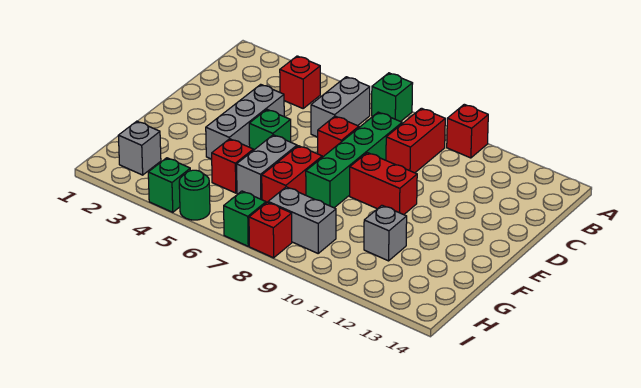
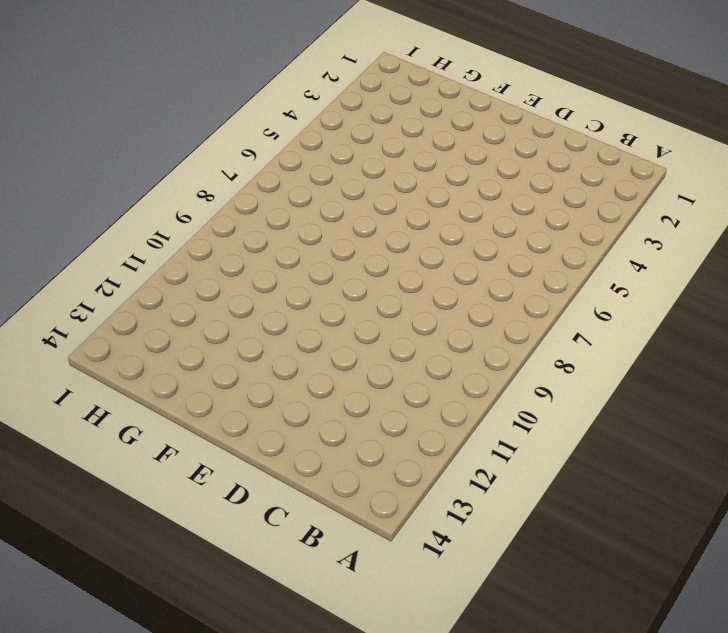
none -> green 1x1 brick [372,73,413,122]
none -> red 1x1 brick [447,104,488,158]
none -> red 1x1 brick [280,56,320,108]

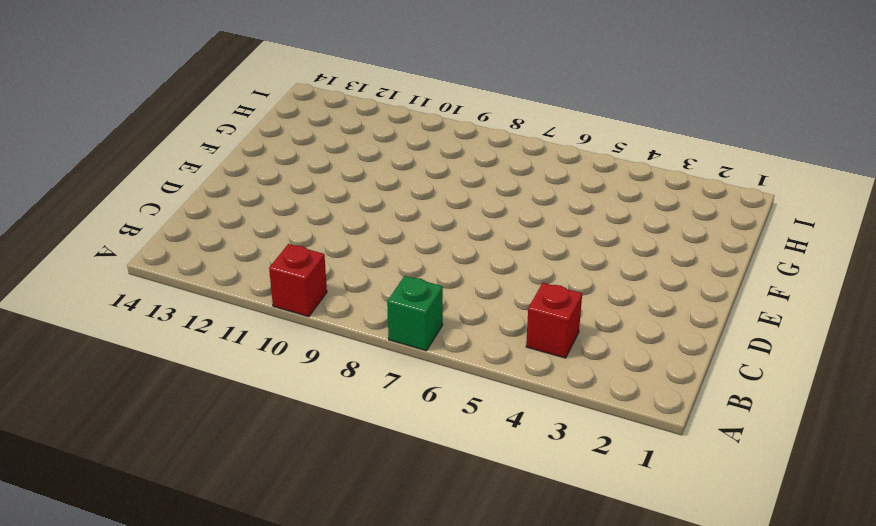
none -> grey 1x2 brick [311,77,370,137]
none -> red 1x2 brick [386,108,445,173]
none -> green 1x4 brick [306,112,402,208]

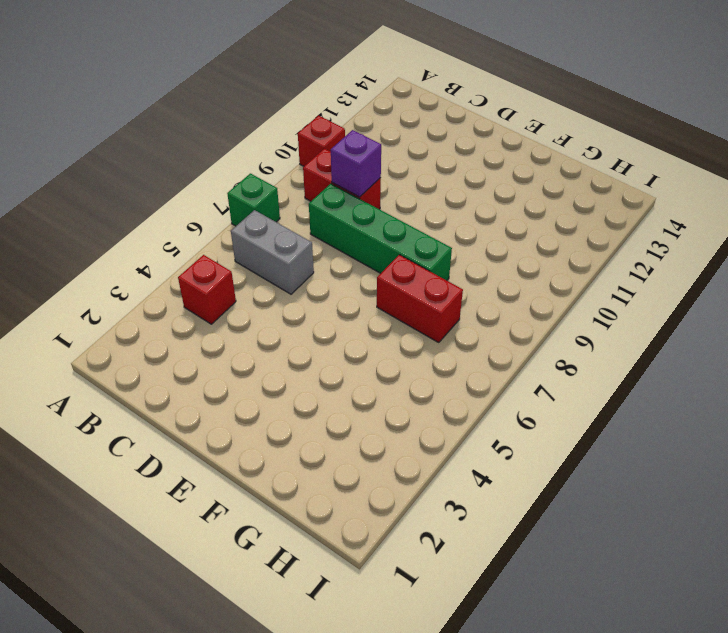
purple 1x1 brick [331,130,381,197] -> none
none -> grey 1x3 brick [206,84,284,159]
none -> red 1x1 brick [318,116,359,157]
none -> green 1x1 brick [249,110,291,150]

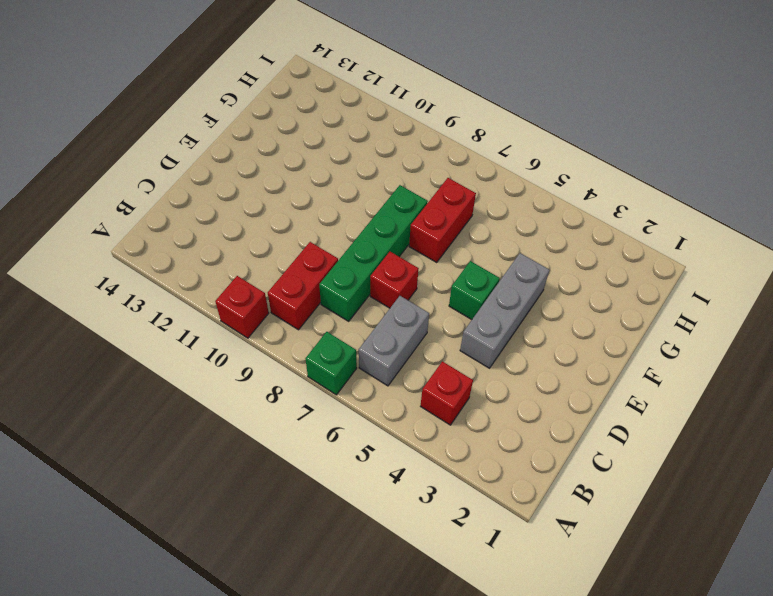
none -> red 1x2 brick [350,153,417,215]
none -> grey 1x2 brick [237,135,297,200]
none -> red 1x1 brick [212,139,253,193]

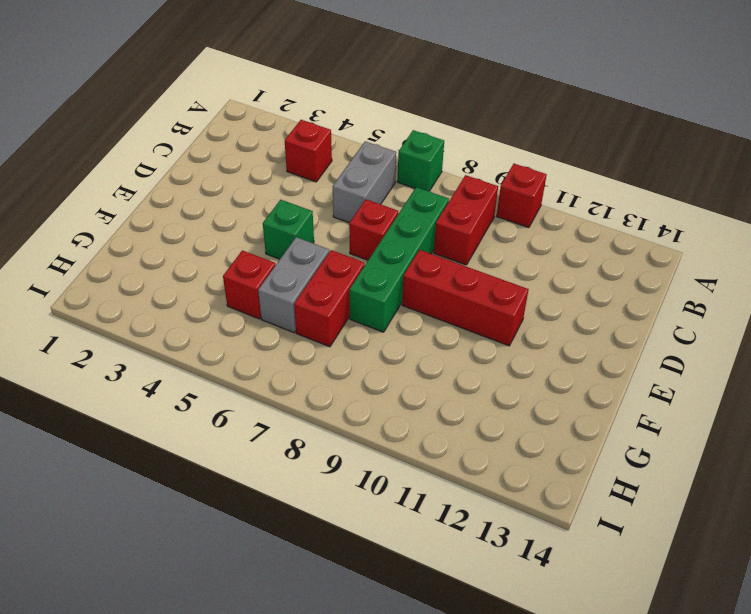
red 1x3 brick [402,250,529,346] -> red 1x2 brick [350,153,417,215]
none -> grey 1x3 brick [206,84,284,159]
none -> grey 1x1 brick [364,205,407,261]
none -> grey 1x1 brick [118,121,161,175]

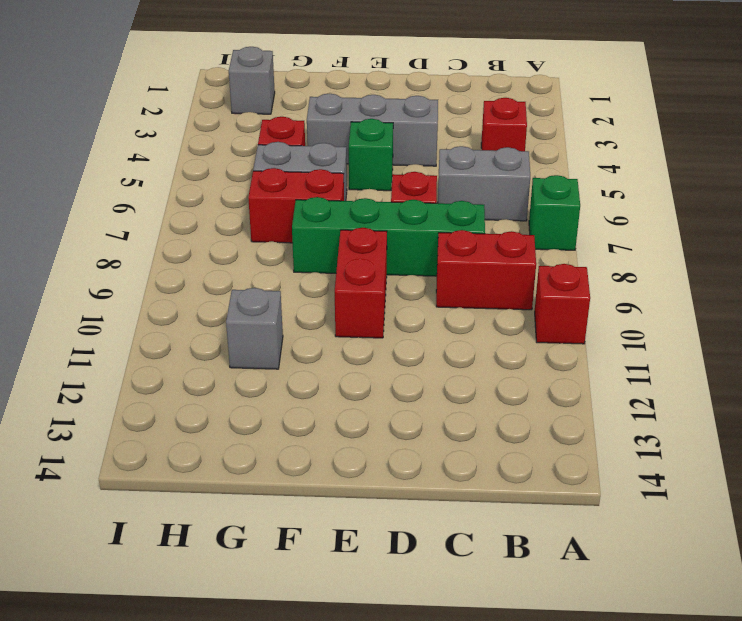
none -> grey 1x2 brick [268,187,336,253]
none -> green 1x1 brick [148,158,190,212]
none -> green 1x1 round brick [179,170,210,220]

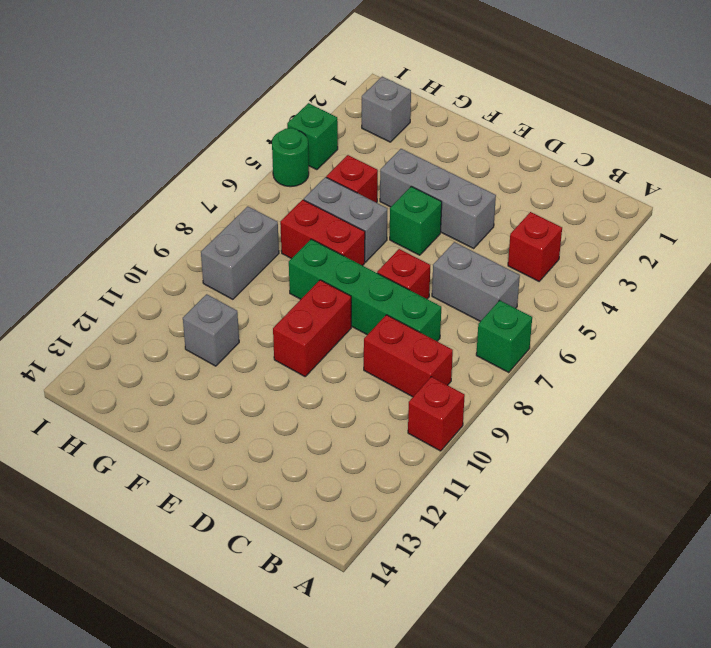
none -> green 1x1 brick [224,191,266,246]
none -> red 1x1 brick [249,202,292,258]

